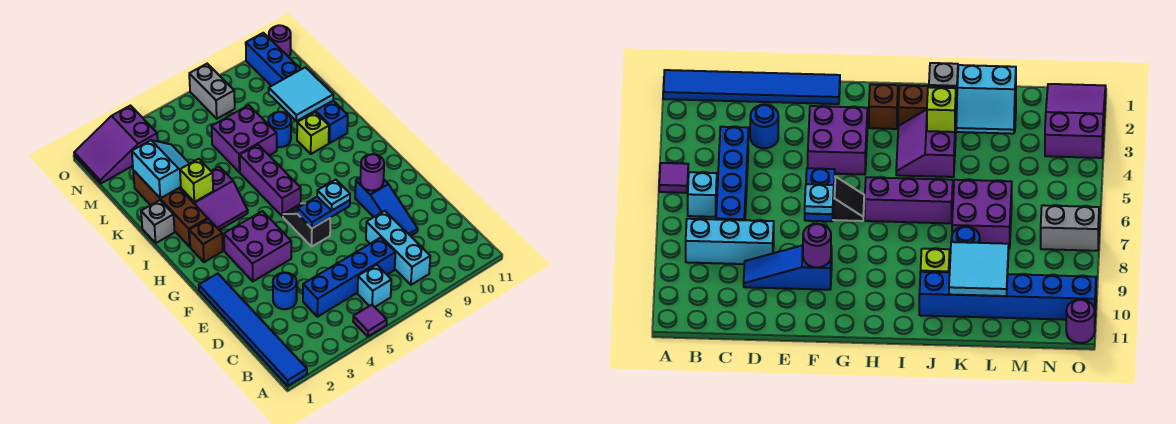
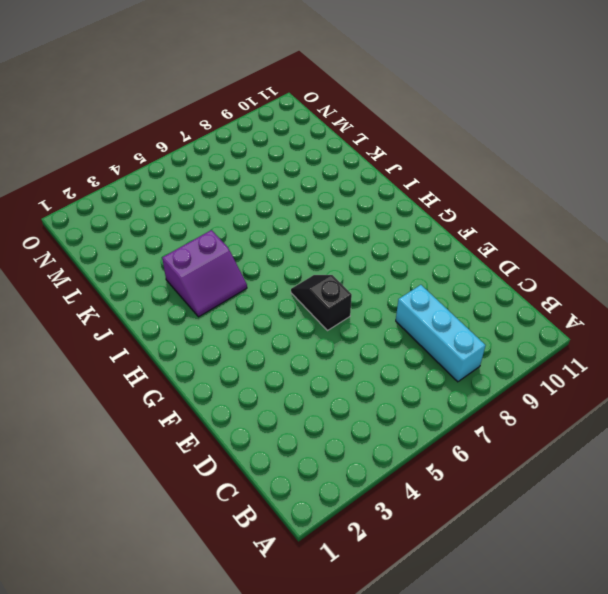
none -> blue 1x6 tile [199,274,307,386]
none -> purple 1x1 tile [353,305,387,337]
none -> cyan 1x1 brick [357,265,391,307]

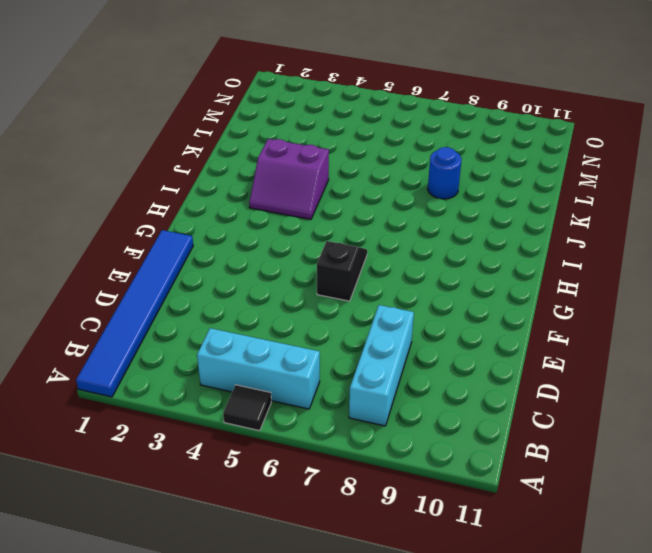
black 1x1 tile [223,385,271,431] -> purple 1x1 tile [353,305,387,337]
cyan 1x3 brick [197,328,320,409] -> cyan 1x1 brick [357,265,391,307]
none -> blue 1x4 brick [303,238,395,317]
none -> blue 1x1 round brick [273,273,297,309]
none -> blue 1x3 slope [355,178,418,236]

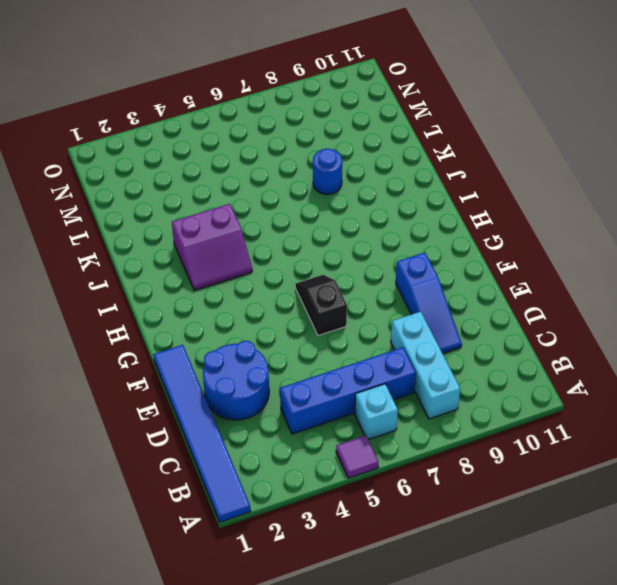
blue 2x2 round brick [203,341,269,420] -> blue 1x1 round brick [273,273,297,309]
none -> purple 2x2 brick [224,211,291,281]
none -> brown 1x1 brick [189,219,223,262]
none -> purple 1x3 brick [240,145,301,216]

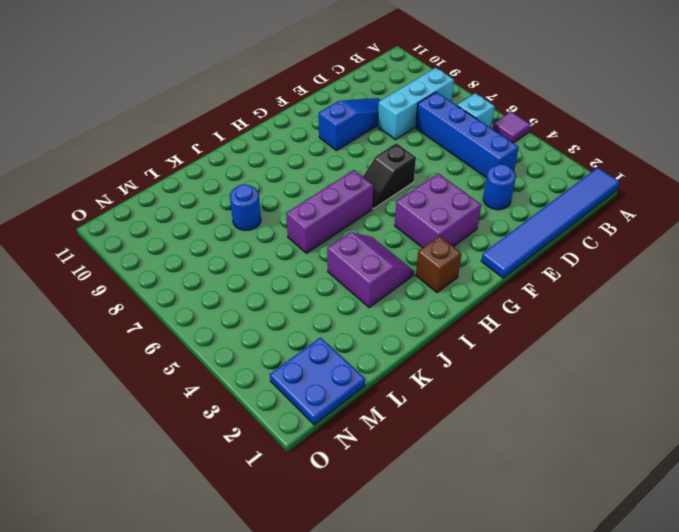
blue 2x2 plate [270,338,365,425] -> purple 2x3 slope [74,106,158,183]
none -> brown 1x4 brick [133,170,208,247]
none -> grey 1x1 brick [141,200,175,243]
none -> lime 1x1 brick [297,112,329,154]

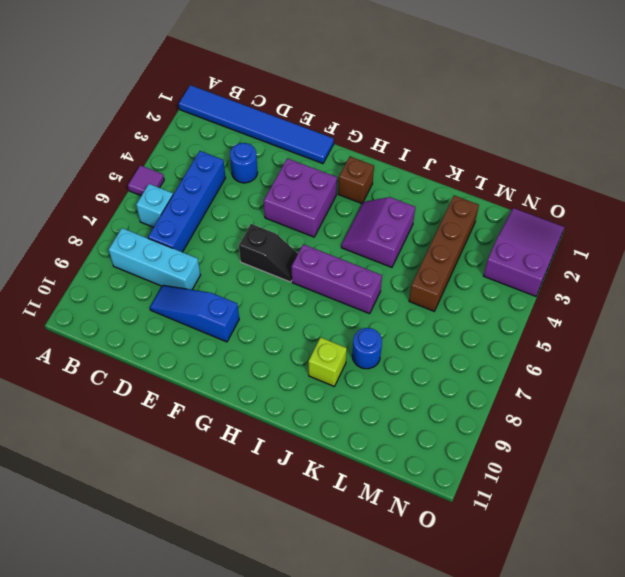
brown 1x4 brick [409,195,479,311] -> brown 1x4 brick turned to [133,170,208,247]
none -> grey 1x1 brick [141,200,175,243]
none -> blue 1x6 brick [246,33,348,143]
none -> purple 2x2 brick [211,105,277,172]

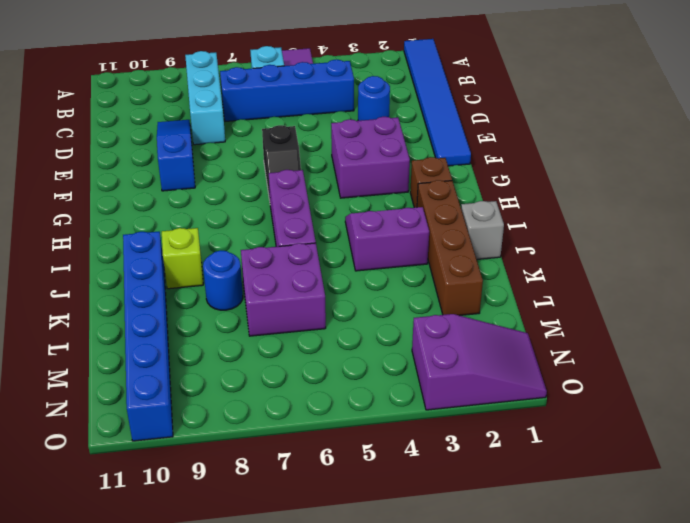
none -> grey 1x2 brick [189,64,235,119]
none -> purple 1x1 round brick [269,25,291,57]
none -> blue 1x2 plate [298,197,350,228]

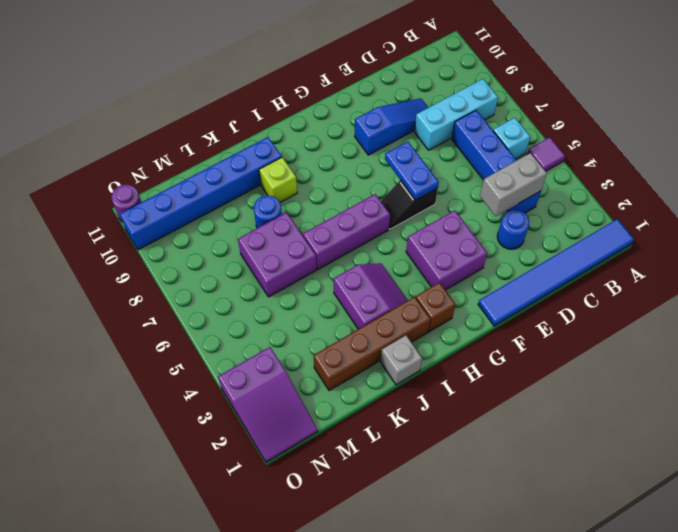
grey 1x2 brick [480,153,547,216] -> grey 1x2 brick moved to [189,64,235,119]
none -> purple 1x1 round brick [360,154,384,191]
none -> lime 1x1 brick [180,159,213,202]
none -> cyan 2x2 slope [132,140,190,198]

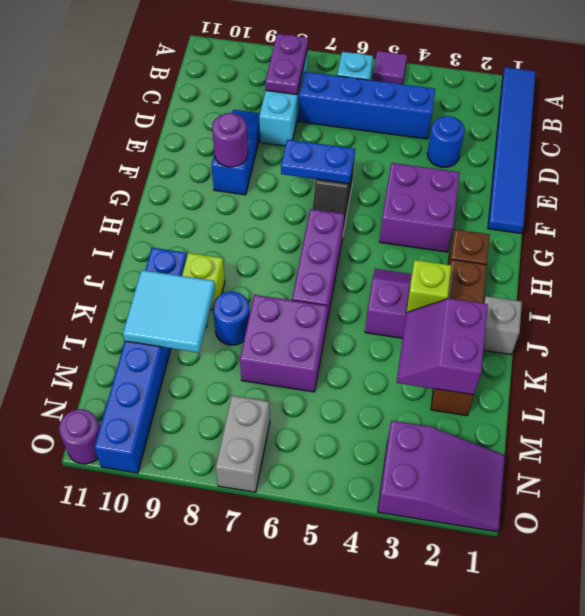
purple 1x2 plate [265,34,308,95] -> none
purple 2x2 slope [396,298,488,395] -> cyan 2x2 slope [132,140,190,198]
none -> cyan 1x1 plate [317,180,350,211]

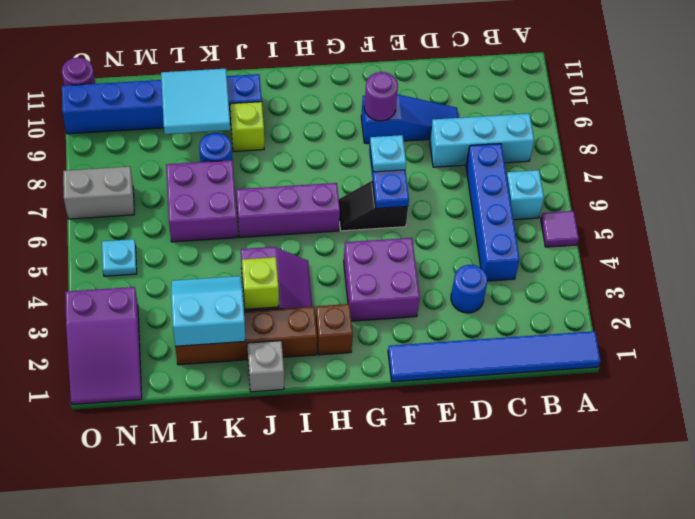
cyan 1x1 plate [102,239,137,276] -> none

